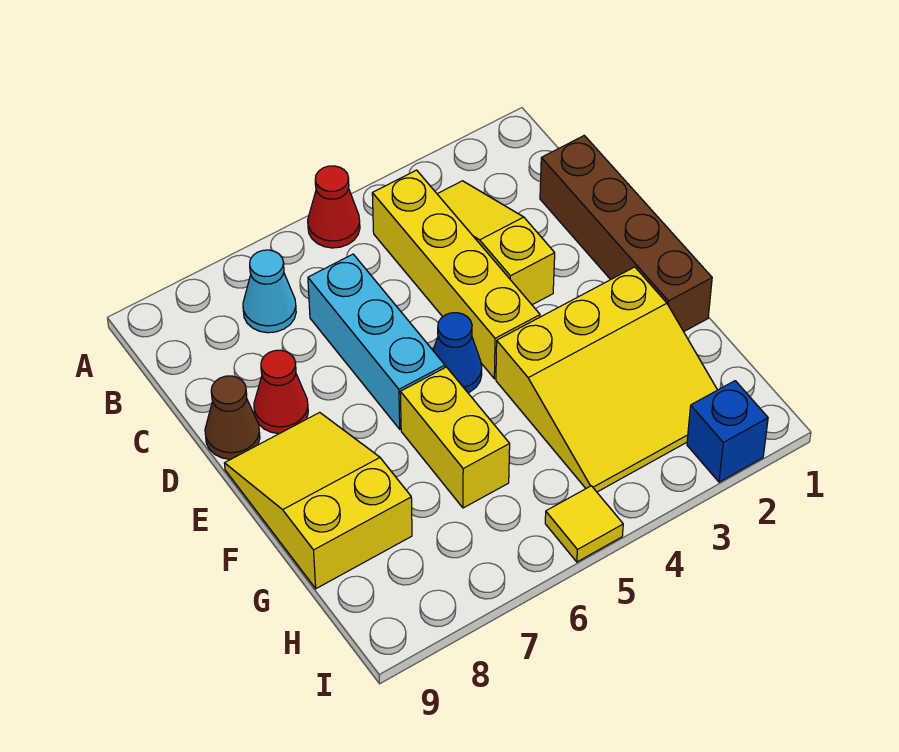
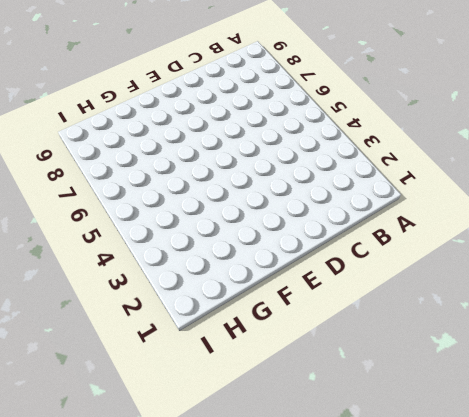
none -> red 1x1 cone [308,166,360,248]
none -> yellow 1x3 slope [438,181,555,305]
none -> yellow 1x4 brick [372,170,540,379]

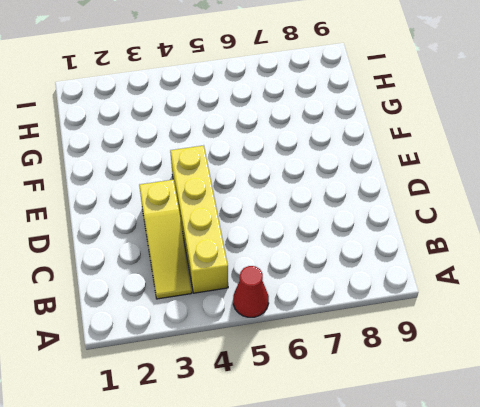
none -> cyan 1x1 cone [243,250,296,333]
none -> brown 1x4 brick [540,135,712,332]
none -> cyan 1x3 brick [308,254,445,429]

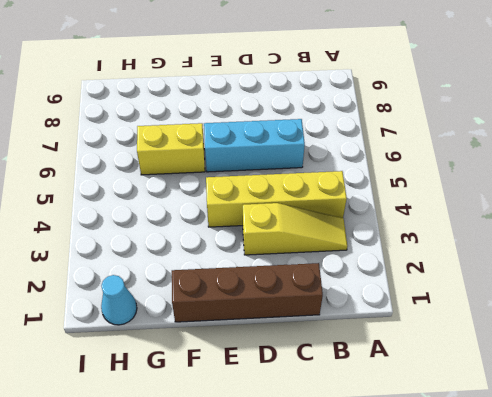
cyan 1x1 cone [101,275,137,325] -> cyan 1x1 cone moved to [243,250,296,333]
none -> red 1x1 cone [308,166,360,248]
none -> red 1x1 cone [254,350,308,434]
none -> brown 1x1 cone [205,376,260,459]

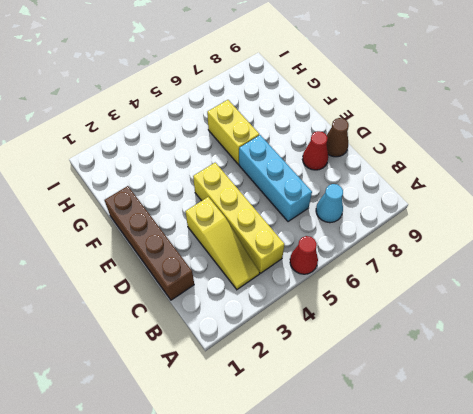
none -> blue 1x1 cone [433,313,482,393]
none -> yellow 2x3 slope [225,412,412,589]
none -> yellow 3x3 slope [496,267,717,492]

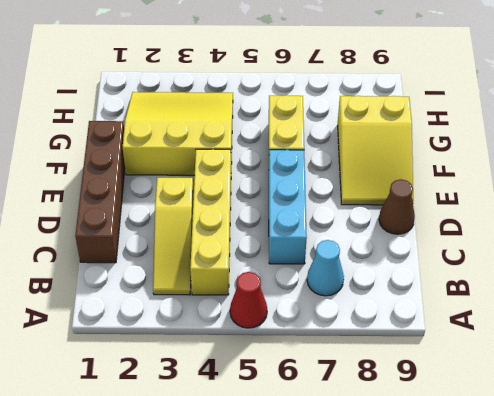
none -> red 1x1 cone [254,350,308,434]
none -> blue 1x1 cone [433,313,482,393]
none -> blue 1x1 brick [687,381,768,482]

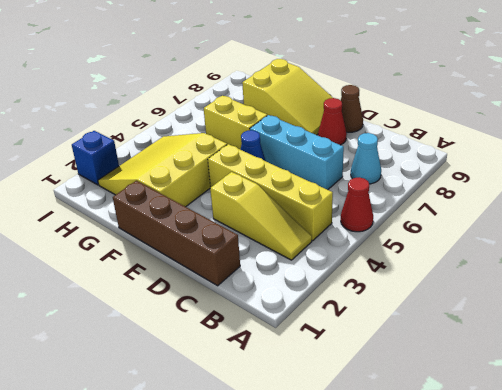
none -> yellow 1x1 tile [545,486,623,562]

